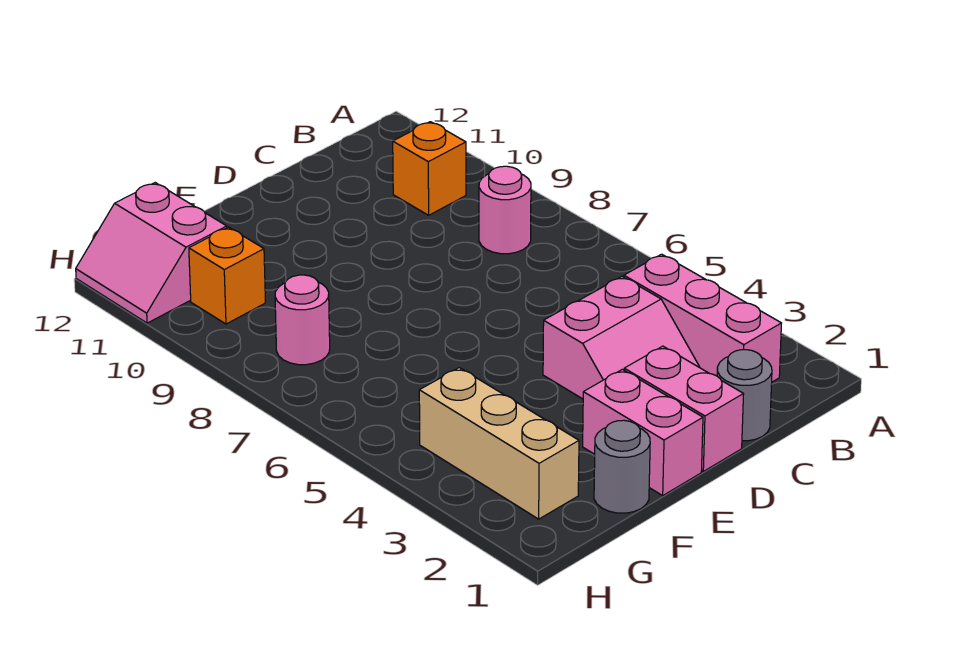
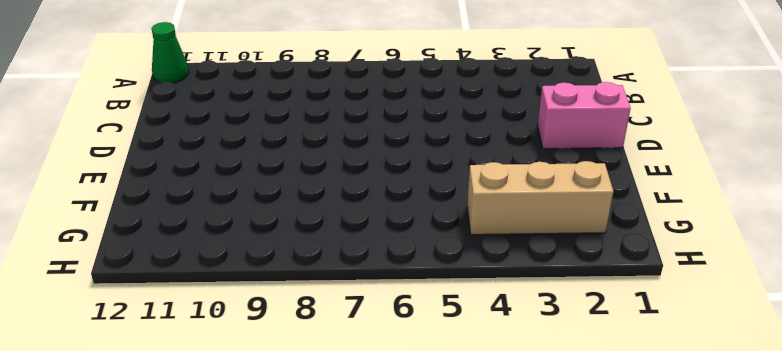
green 1x1 cone [151,22,189,83] -> none
none -> pink 1x3 brick [624,254,781,382]
none -> pink 1x1 round brick [479,166,531,254]
none -> orange 1x1 brick [393,122,466,215]

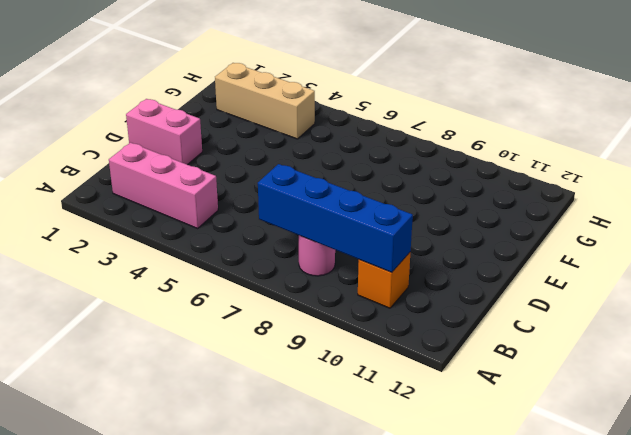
blue 1x4 brick [258,164,413,273] -> none
none -> grey 1x1 round brick [717,350,772,441]
none -> pink 2x2 slope [543,277,699,399]
none -> pink 1x2 brick [583,369,703,495]

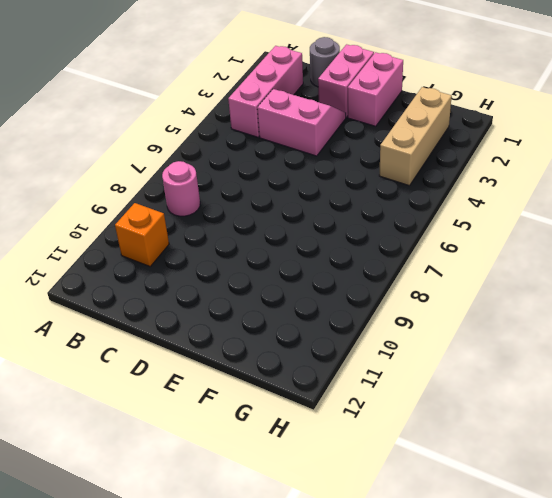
none -> grey 1x1 round brick [594,420,650,513]
none -> pink 1x1 round brick [275,275,330,365]
none -> orange 1x1 brick [189,227,265,324]

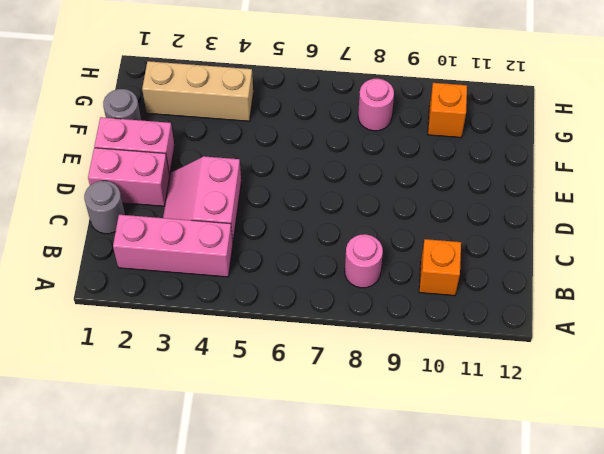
none -> pink 2x2 slope [76,183,227,323]

